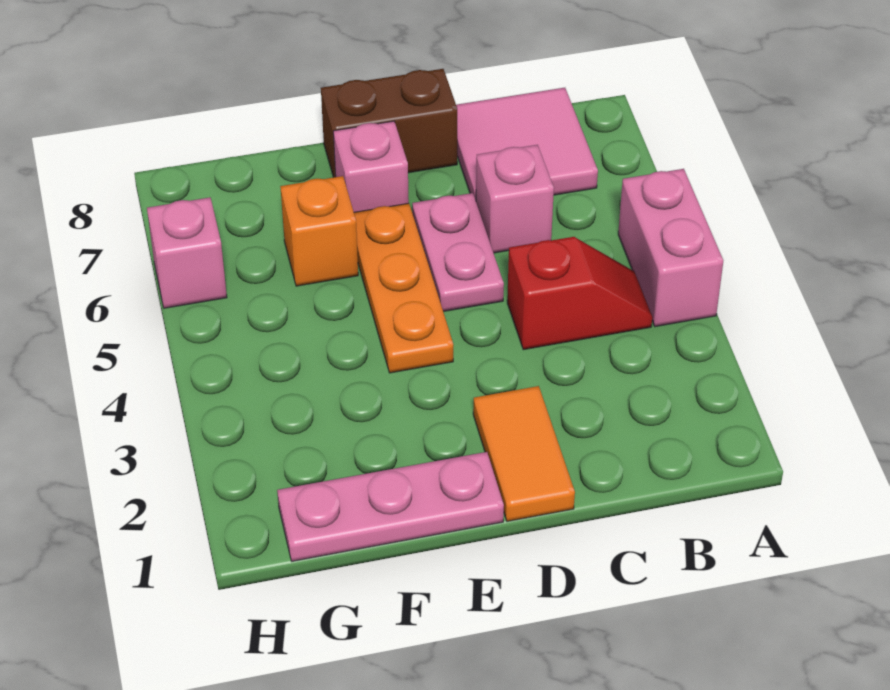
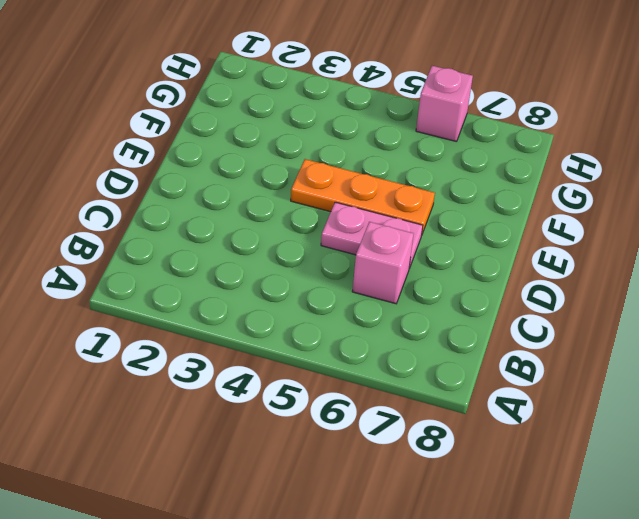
none -> pink 1x2 brick [618,169,723,327]
none -> red 1x2 slope [507,237,652,350]
none -> pink 2x2 tile [456,88,598,200]

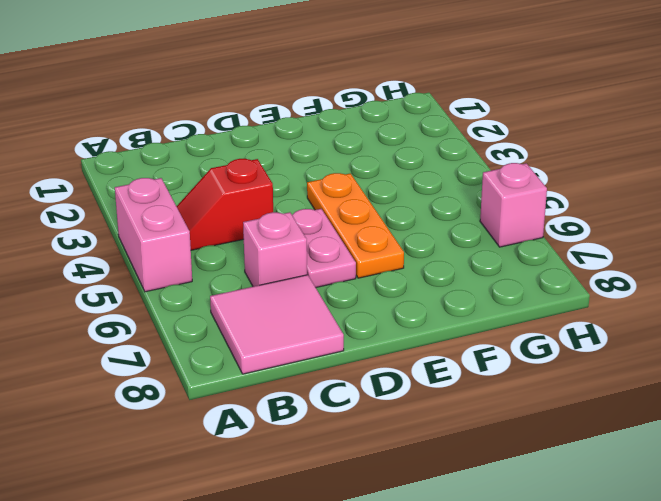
none -> orange 1x2 tile [473,386,575,521]
none -> brown 1x2 brick [321,69,457,177]
none -> pink 1x3 plate [277,452,504,561]

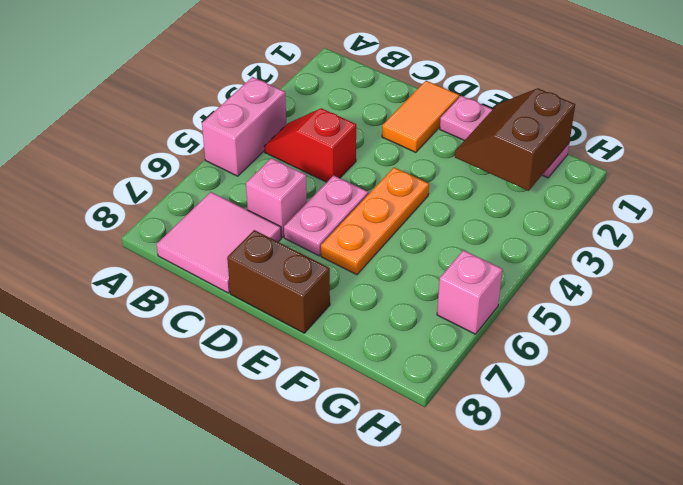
brown 2x2 slope [455,88,575,191] -> none
none -> pink 1x1 brick [333,121,409,212]
none -> orange 1x1 brick [280,176,358,286]

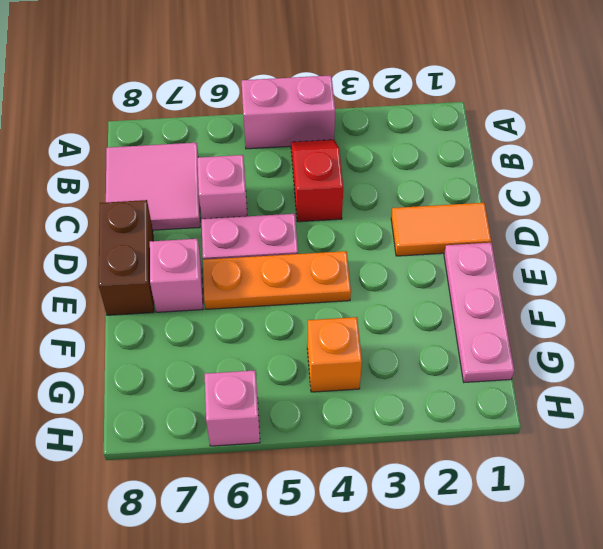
orange 1x1 brick [307,317,362,392] -> orange 1x1 brick moved to [280,176,358,286]

